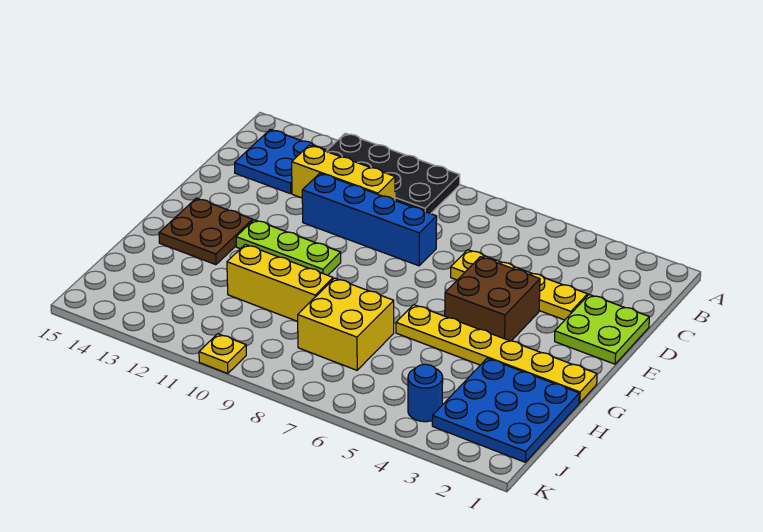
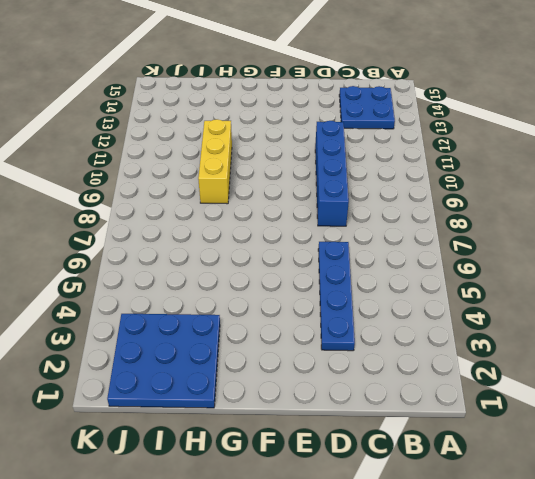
blue 1x4 plate [318,242,355,351] -> yellow 1x4 plate [451,250,588,320]
none -> black 2x4 plate [326,133,460,214]
none -> yellow 1x3 brick [292,145,395,200]
none -> lime 2x2 plate [555,295,649,364]

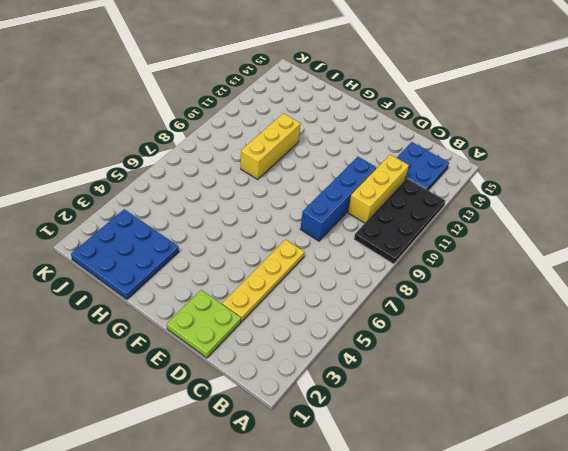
none -> brown 2x2 brick [445,257,540,341]
none -> lime 1x3 plate [236,220,341,275]
none -> brown 2x2 plate [159,198,253,265]

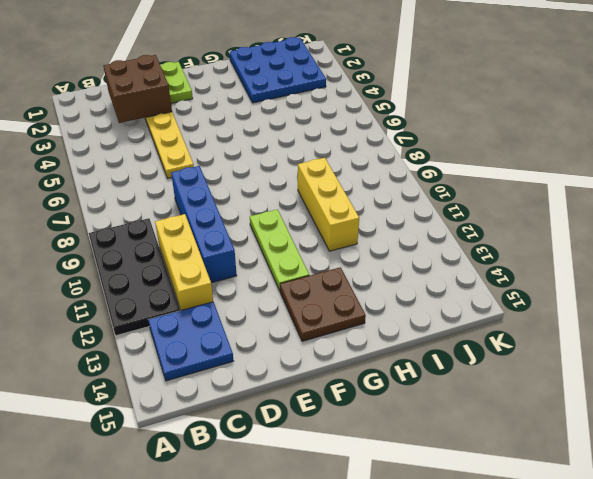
brown 2x2 brick [104,55,172,123] -> brown 2x2 brick moved to [445,257,540,341]
none -> yellow 1x6 plate [396,305,597,403]
none -> yellow 2x2 brick [298,278,394,370]
none -> blue 1x1 round brick [408,364,443,422]

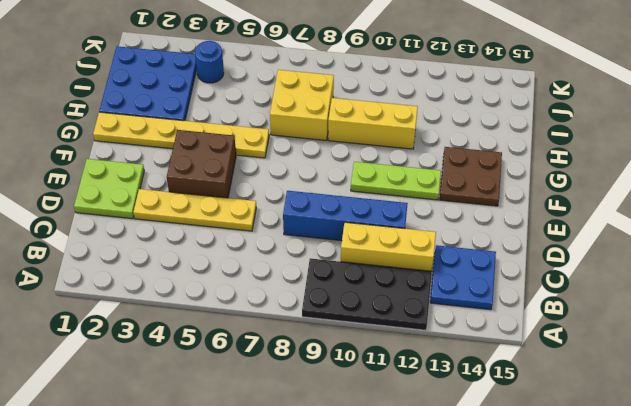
none -> yellow 1x1 plate [199,334,246,374]

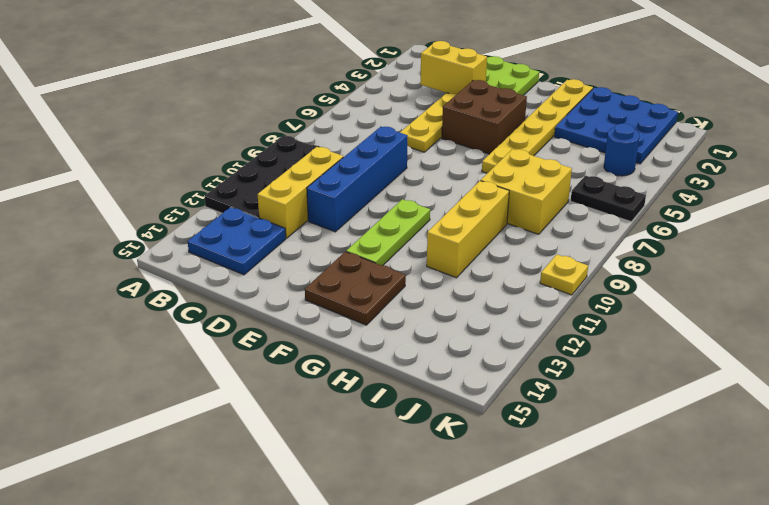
yellow 1x2 brick [420,41,487,95] -> none
black 1x2 plate [571,176,646,222] -> none

